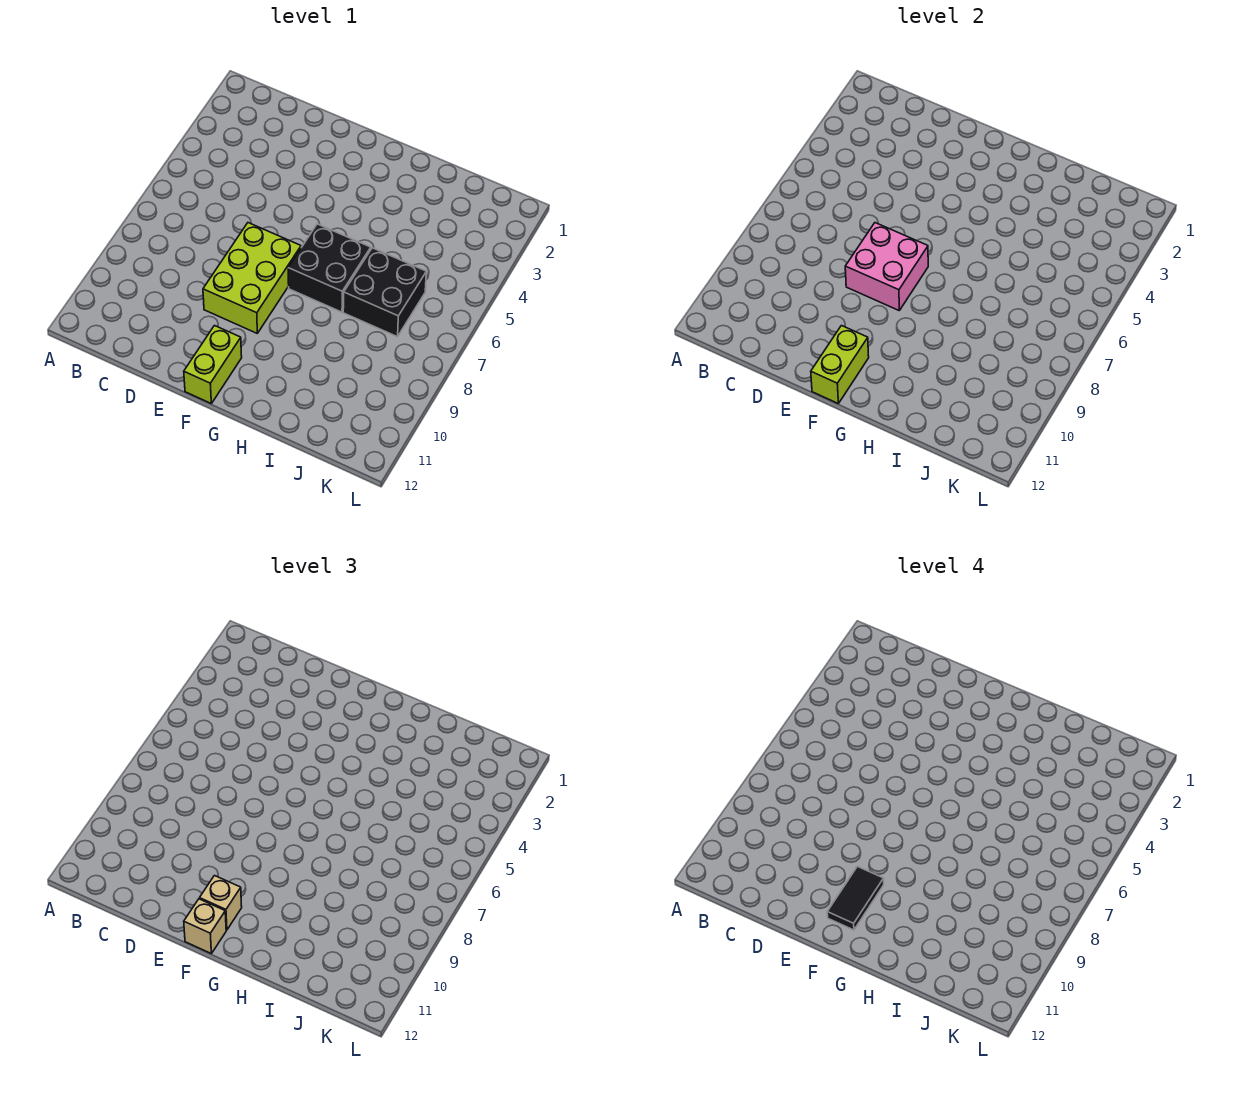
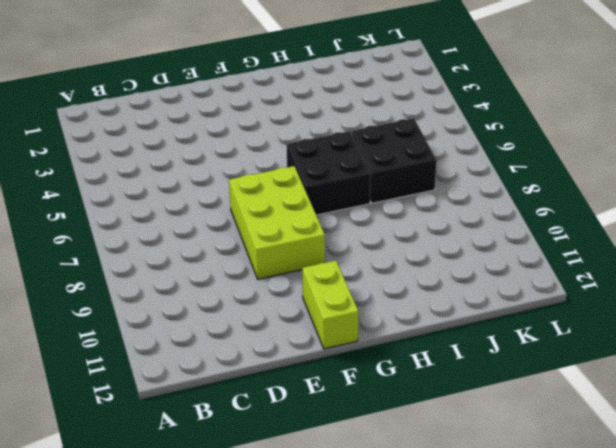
none -> pink 2x2 brick [845,223,928,310]
none -> lime 1x2 brick [811,326,869,403]

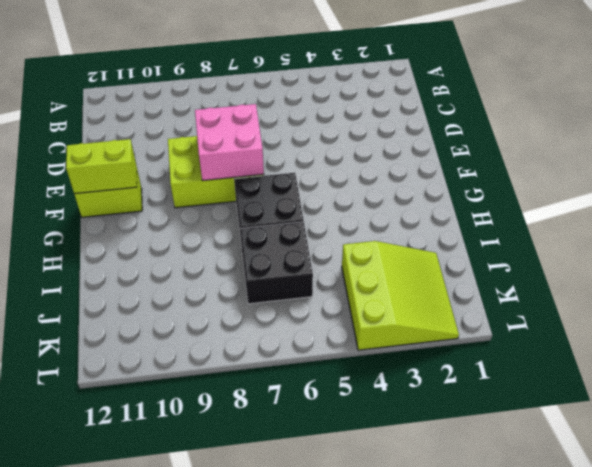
lime 3x3 slope [342,241,459,350] -> none
none -> tan 1x1 brick [200,876,242,930]
none -> tan 1x1 brick [184,899,226,953]

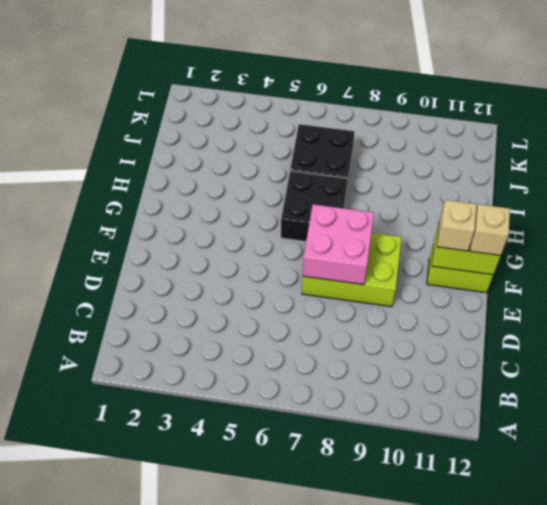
none -> black 1x2 tile [827,867,884,930]

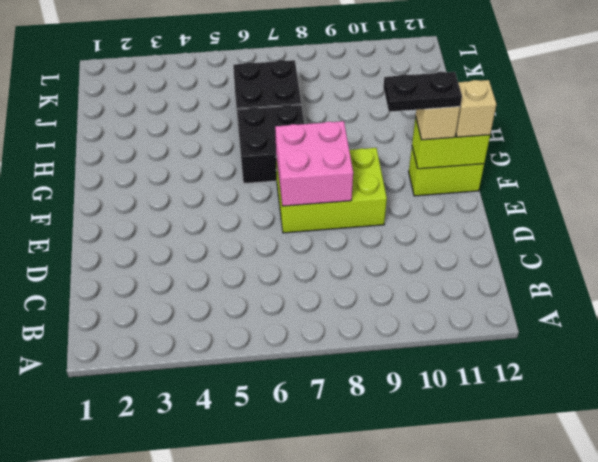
black 1x2 plate [383,72,462,112] -> black 1x2 tile [827,867,884,930]

